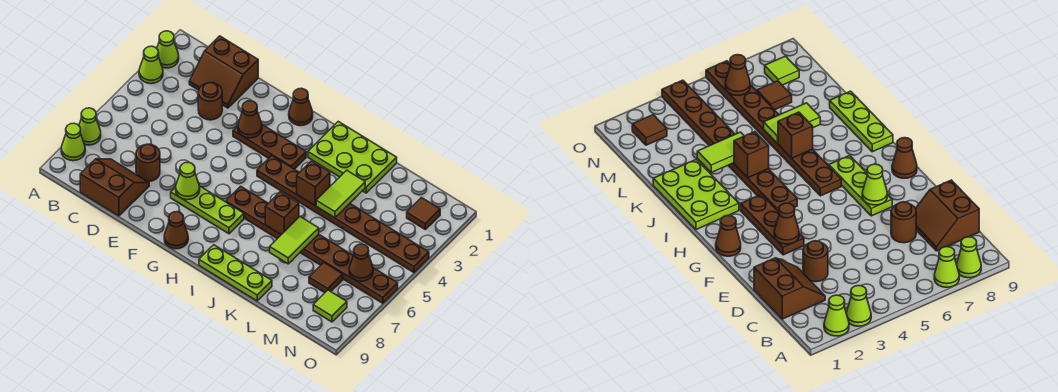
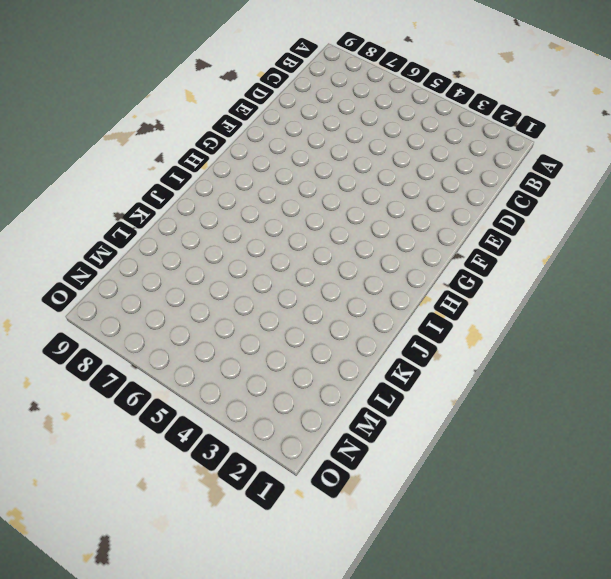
none -> lime 1x1 cone [157,31,179,68]
none -> lime 1x1 cone [139,46,163,84]
none -> lime 1x1 cone [79,108,101,145]

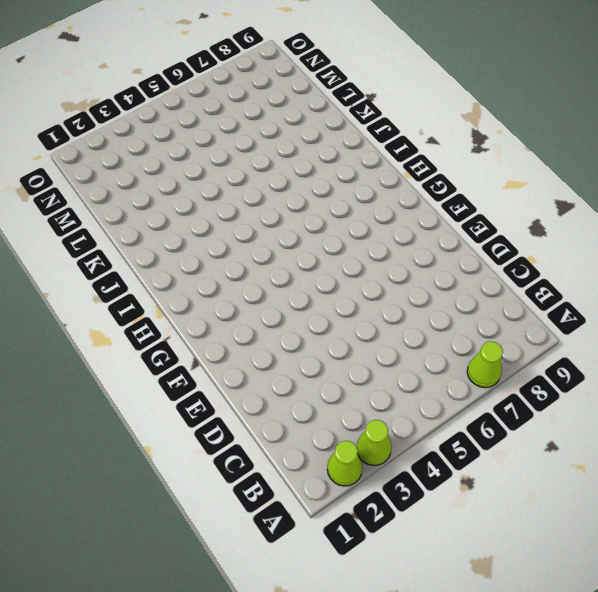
none -> lime 1x1 cone [61,123,85,161]
none -> brown 2x2 slope [189,36,258,108]
none -> brown 2x2 slope [80,159,149,216]

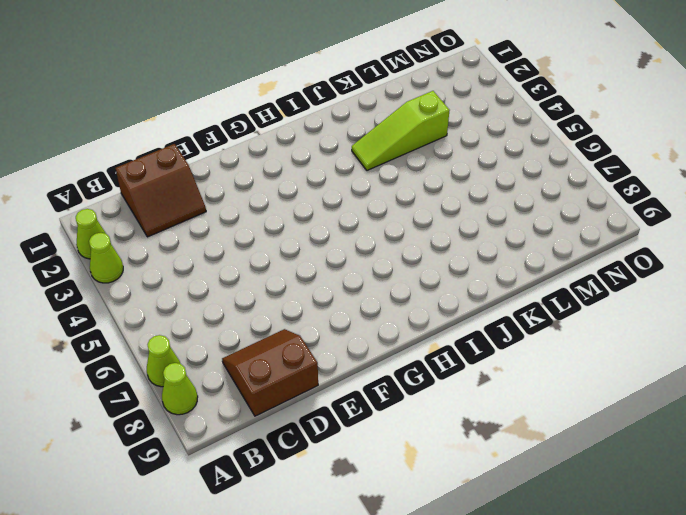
lime 1x3 slope [352,91,450,170] -> none
none -> brown 1x1 round brick [198,83,222,120]
none -> brown 1x1 round brick [136,144,160,182]
none -> brown 1x3 plate [233,125,306,169]

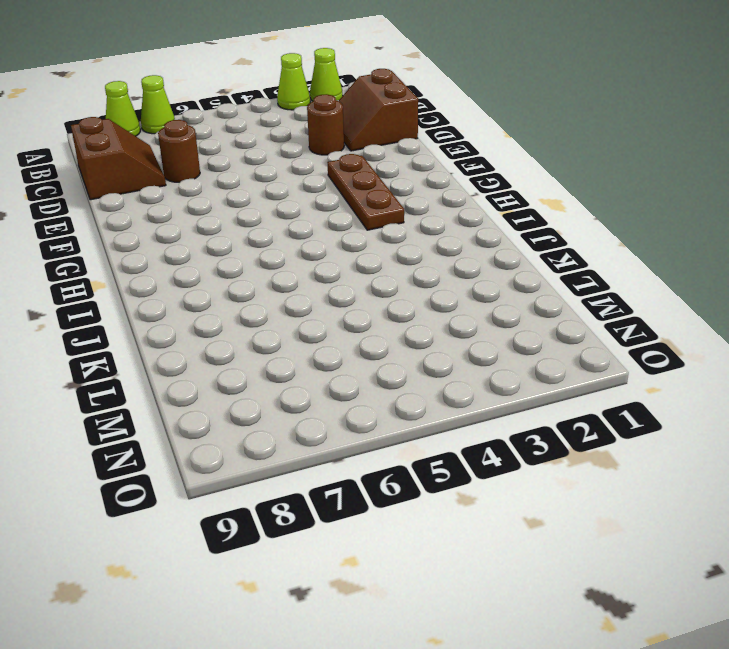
none -> lime 1x3 plate [171,186,244,234]
none -> brown 1x1 cone [289,88,313,126]
none -> brown 1x1 cone [164,212,188,249]

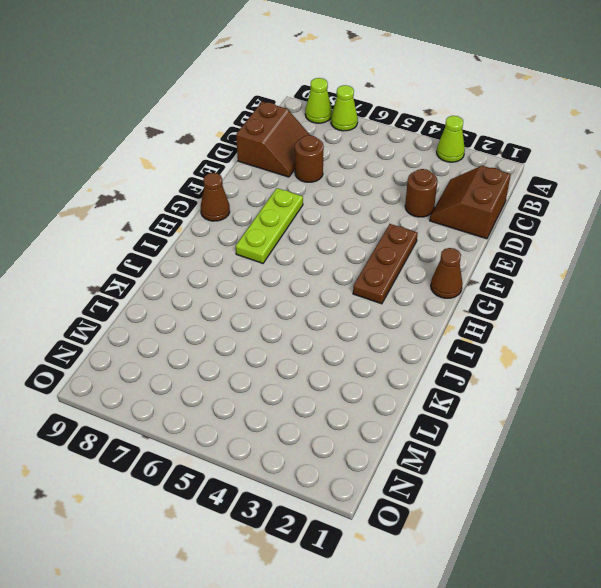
none -> lime 1x1 cone [157,31,179,68]
none -> brown 1x8 plate [257,156,429,272]
none -> brown 1x8 plate [226,186,398,303]

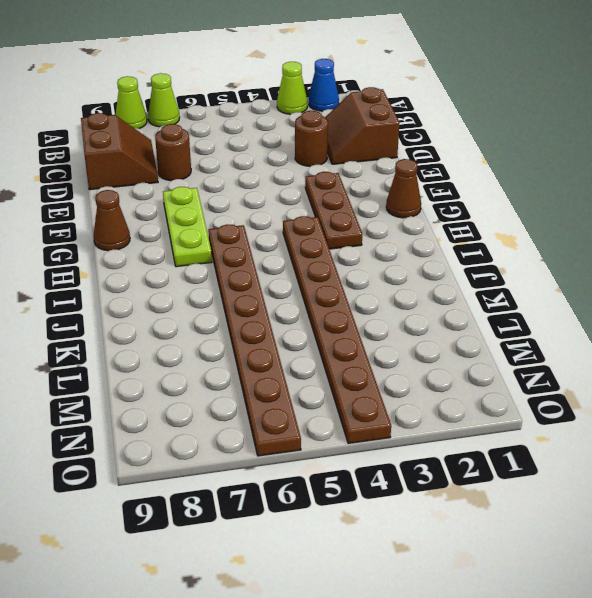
blue 1x1 cone [309,59,339,111] -> lime 1x1 cone [157,31,179,68]
none -> lime 2x3 plate [308,121,397,193]
none -> lime 1x3 plate [199,245,272,301]
none -> brown 1x1 tile [309,263,343,293]

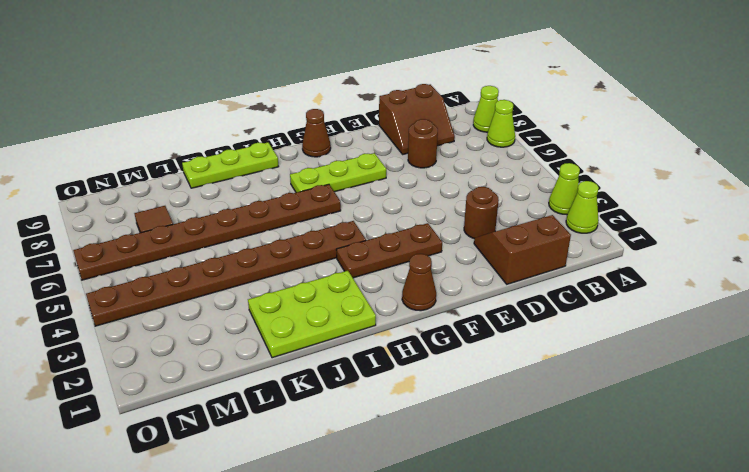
none -> brown 1x1 tile [407,198,440,229]
none -> lime 1x1 tile [313,290,347,322]
none -> brown 1x1 cone [238,101,262,138]

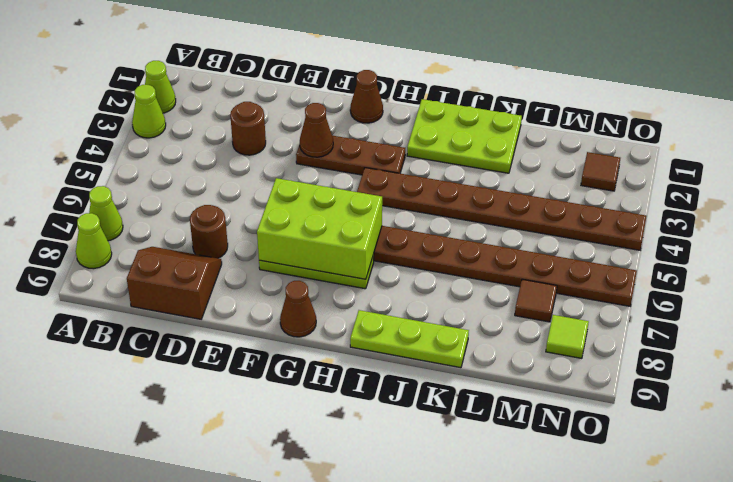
lime 2x3 brick [257,178,382,279] -> lime 1x1 cone [176,162,200,200]
none -> brown 2x2 slope [189,36,258,108]
none -> brown 1x1 brick [297,161,330,205]
none -> brown 1x1 brick [265,192,299,235]

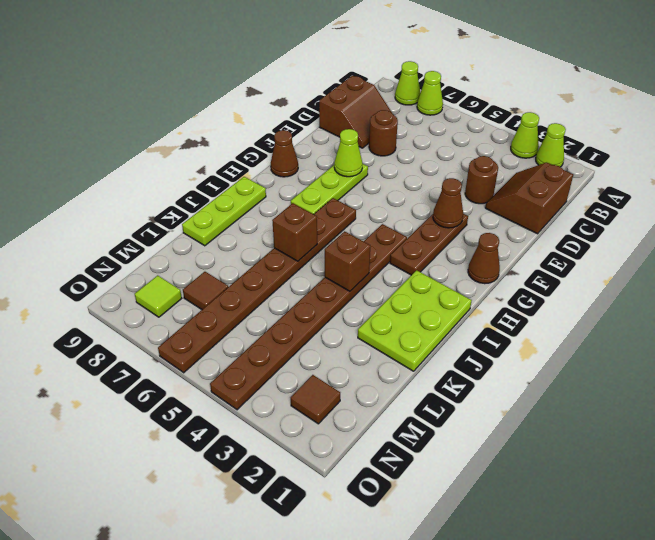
none -> lime 1x2 tile [316,170,365,218]
none -> lime 1x2 tile [270,217,319,264]
none -> brown 1x1 cone [349,244,373,281]

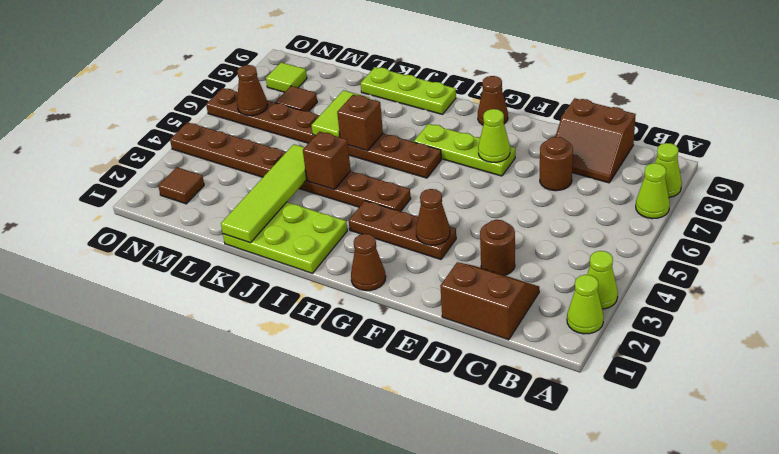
lime 1x4 tile [221,144,307,243] -> lime 1x2 tile [316,170,365,218]

